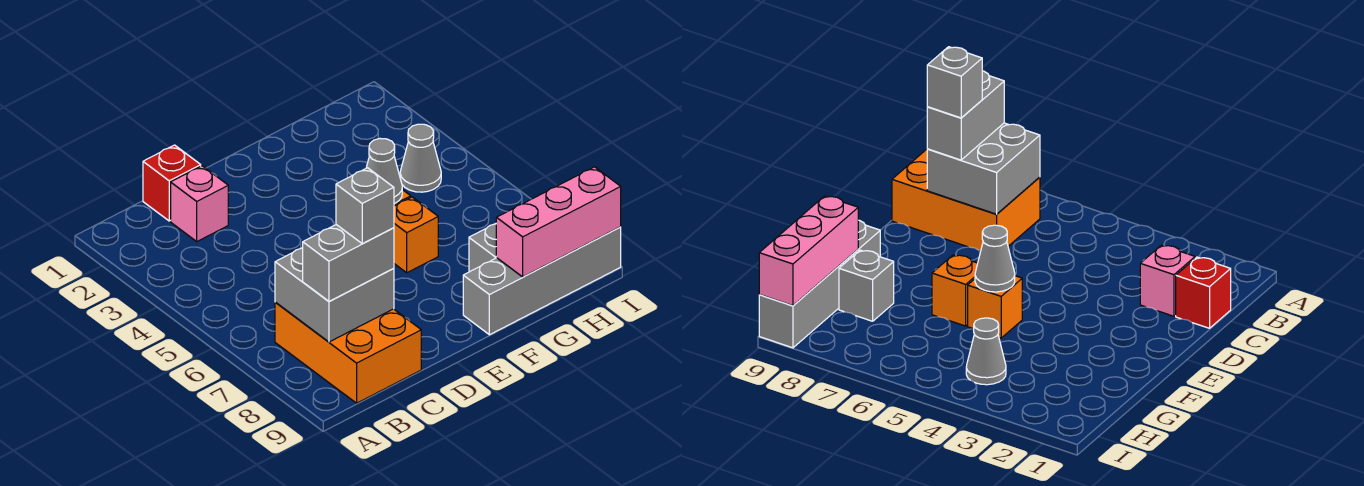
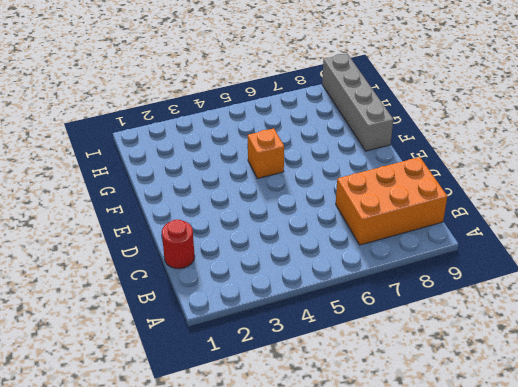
red 1x1 round brick [162,220,195,269] -> red 1x1 brick [143,145,201,221]
none -> pink 1x1 brick [171,166,228,241]
none -> orange 1x1 brick [394,197,438,273]
none -> grey 1x1 brick [469,224,496,272]

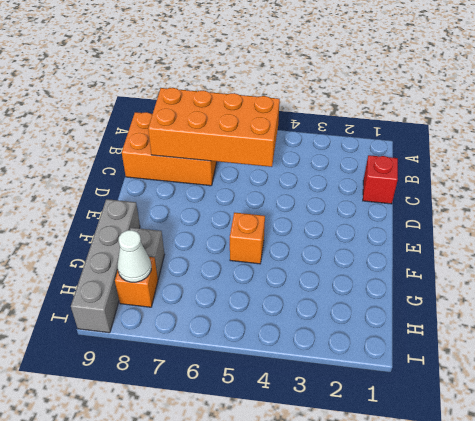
orange 2x4 brick [148,88,280,167] -> grey 2x2 brick [275,248,394,342]
orange 1x1 brick [115,257,158,307] -> orange 1x1 brick moved to [394,197,438,273]
white 1x1 cone [117,230,151,282] -> none
none -> pink 1x1 brick [171,166,228,241]
none -> grey 1x1 cone [400,124,441,192]
none -> grey 1x1 cone [366,139,402,204]

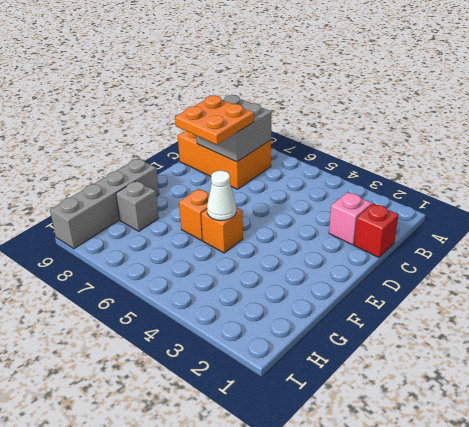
orange 2x2 plate [175,96,254,145] -> grey 1x2 brick [303,225,394,301]
white 1x1 cone [207,171,237,221] -> grey 1x1 cone [366,139,402,204]
none -> grey 1x1 cone [400,124,441,192]
none -> pink 1x3 brick [496,167,621,277]
none -> grey 1x1 brick [336,168,394,244]

